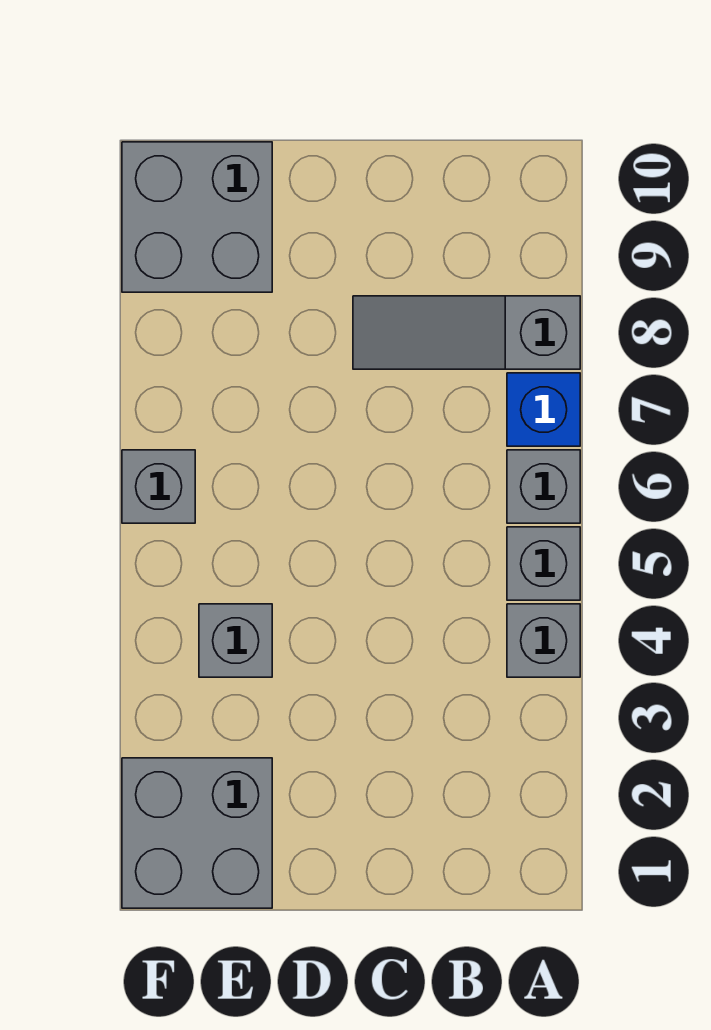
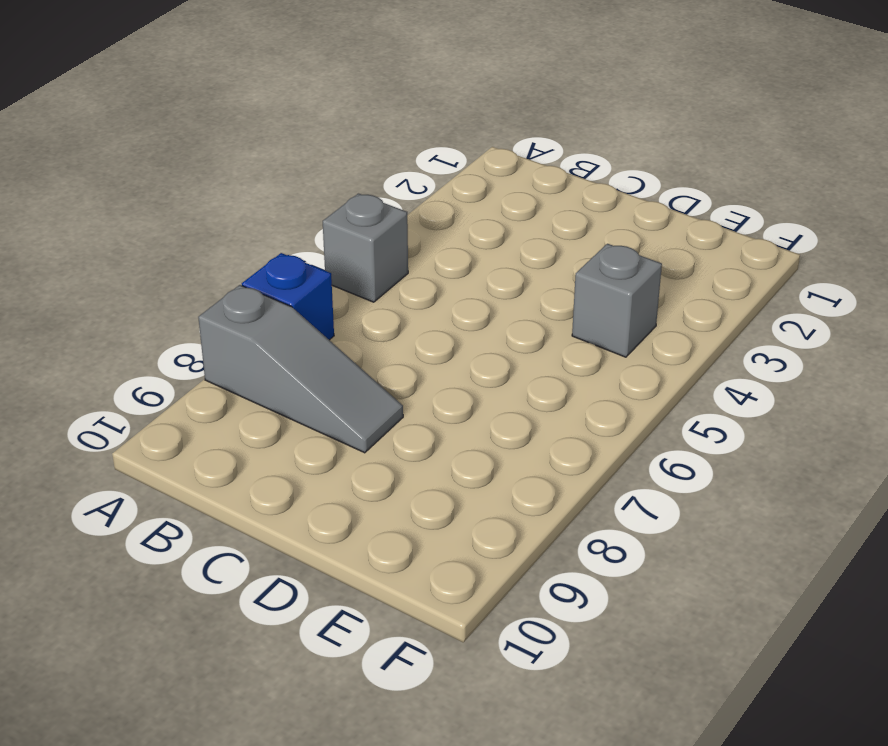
none -> grey 1x1 brick [507,604,580,677]
none -> grey 1x1 brick [507,450,580,523]

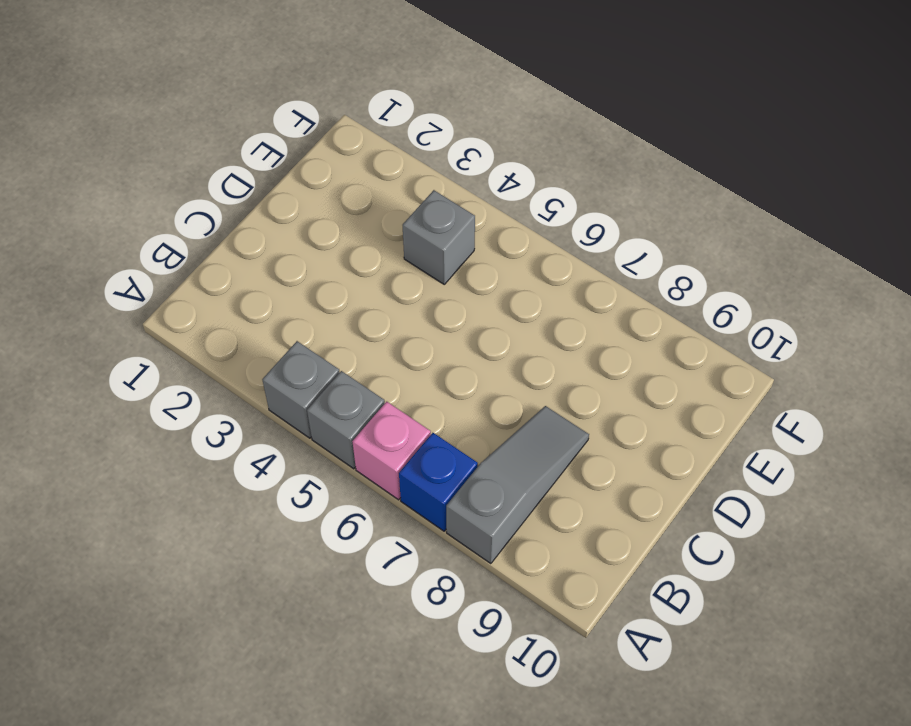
pink 1x1 brick [352,402,431,500] -> grey 1x1 brick [507,450,580,523]
none -> grey 2x2 brick [122,758,272,908]
none -> grey 2x2 brick [122,142,272,292]

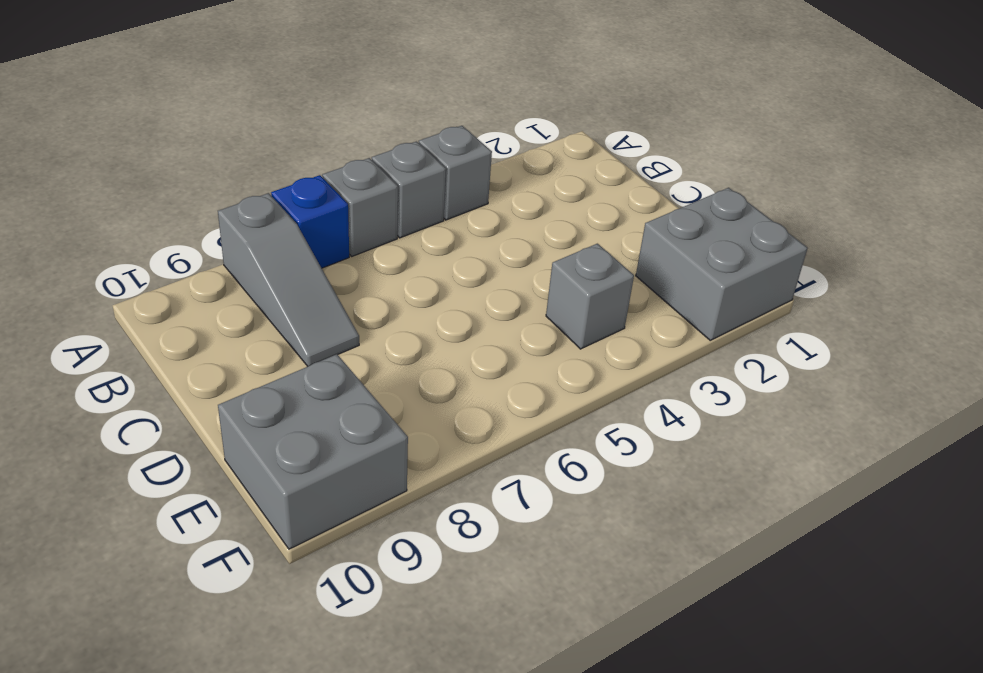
none -> grey 1x1 brick [122,450,195,523]

